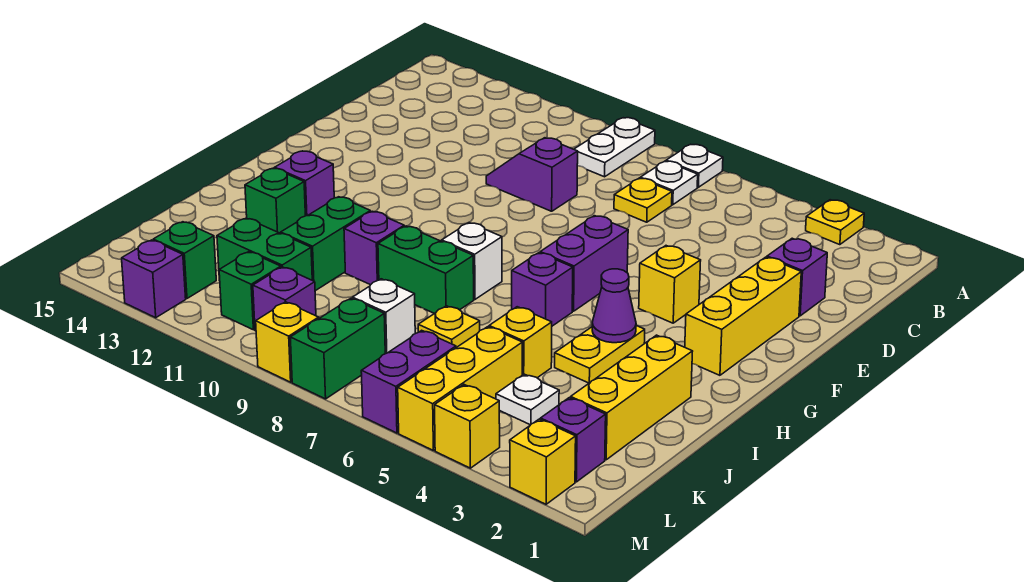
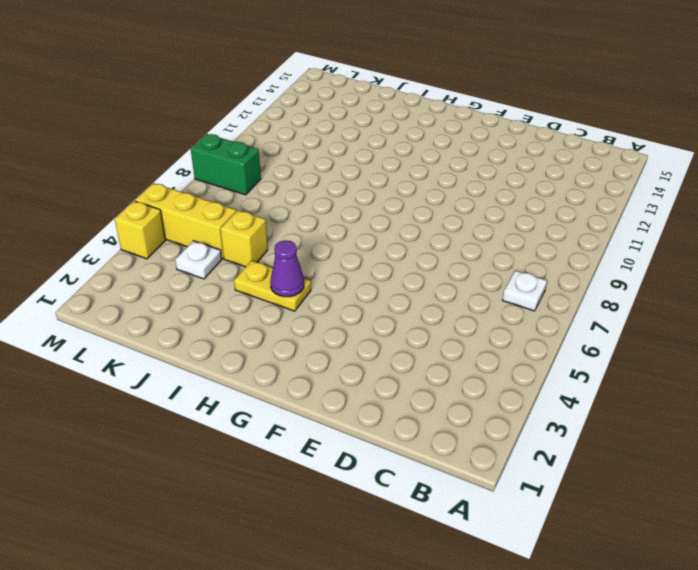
none -> yellow 1x1 plate [806,200,864,245]
none -> white 1x1 plate [666,144,723,187]
none -> white 1x2 plate [574,118,655,177]
none -> yellow 1x1 plate [614,178,672,222]

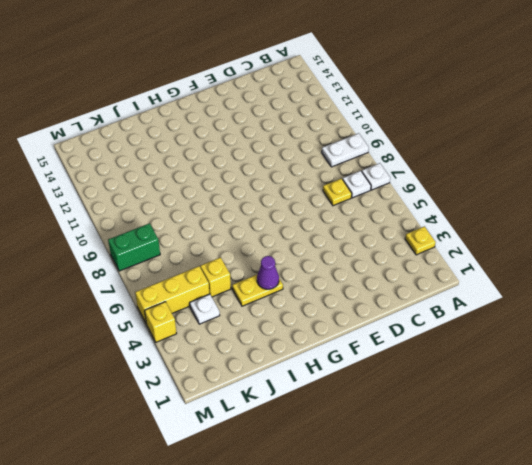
none -> purple 1x1 brick [767,238,827,316]
none -> purple 1x2 slope [486,138,578,211]
none -> yellow 1x3 brick [685,257,801,375]
none -> yellow 1x1 brick [639,246,701,323]

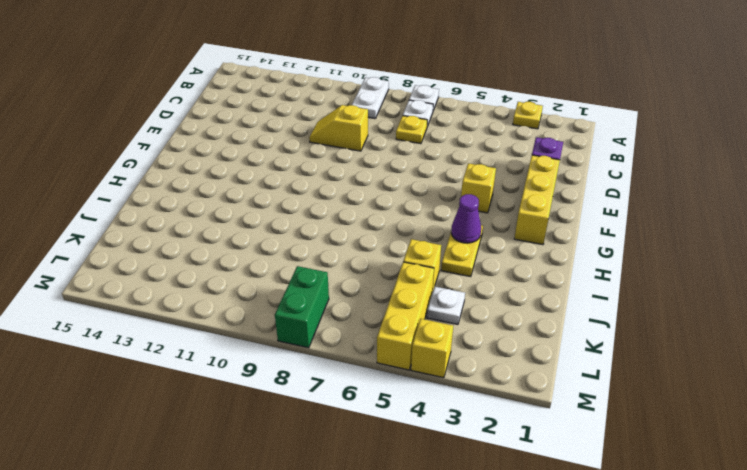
yellow 1x2 slope [309,105,368,151] -> purple 1x2 slope [486,138,578,211]
none -> purple 1x2 brick [540,216,628,311]
none -> purple 1x1 brick [512,253,573,326]
none -> white 1x1 brick [442,223,502,299]
none -> purple 1x1 brick [275,151,334,216]

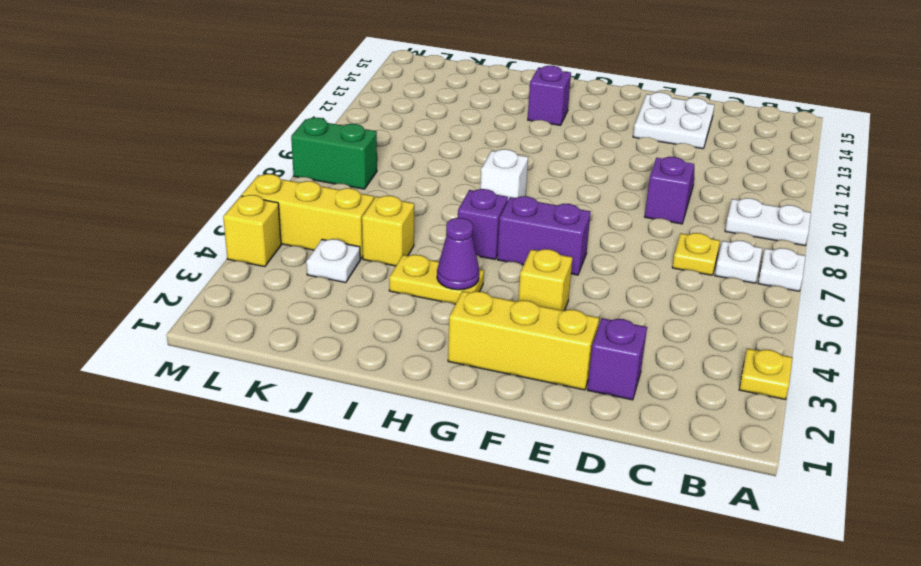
white 2x2 plate [633,92,714,149] -> none
none -> yellow 1x3 brick [571,335,693,460]
none -> green 1x2 brick [378,226,474,314]
none -> purple 1x1 brick [344,211,404,285]
none -> green 1x2 brick [281,197,371,291]

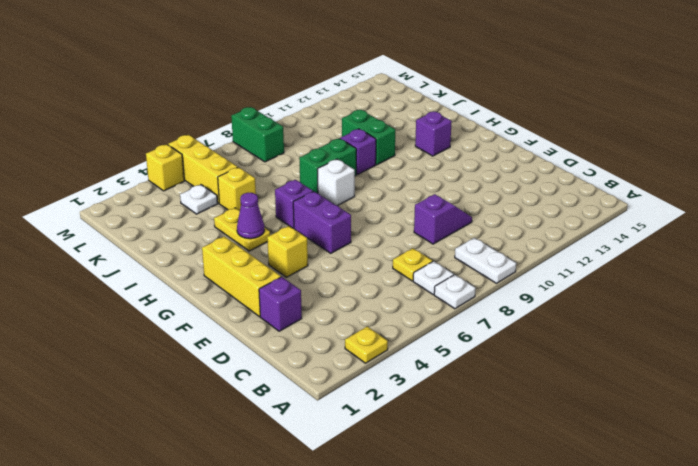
none -> yellow 1x3 brick [571,335,693,460]
none -> green 1x1 brick [245,168,305,233]
none -> yellow 1x1 plate [418,306,480,348]
none -> white 1x1 brick [353,279,415,354]

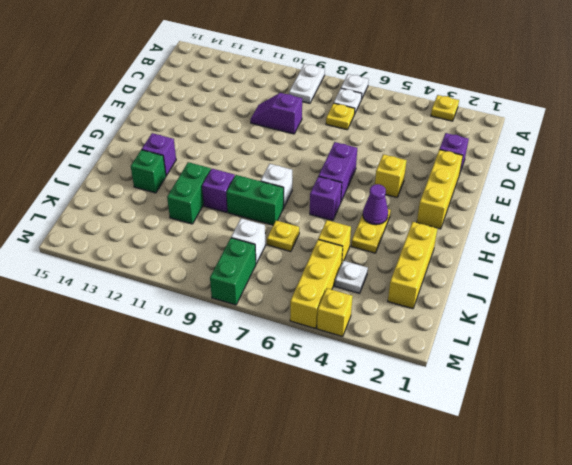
none -> green 1x2 brick [217,218,312,280]
none -> purple 1x1 brick [541,398,606,482]
none -> purple 1x2 brick [361,330,456,433]
none -> purple 1x1 brick [253,267,316,331]

